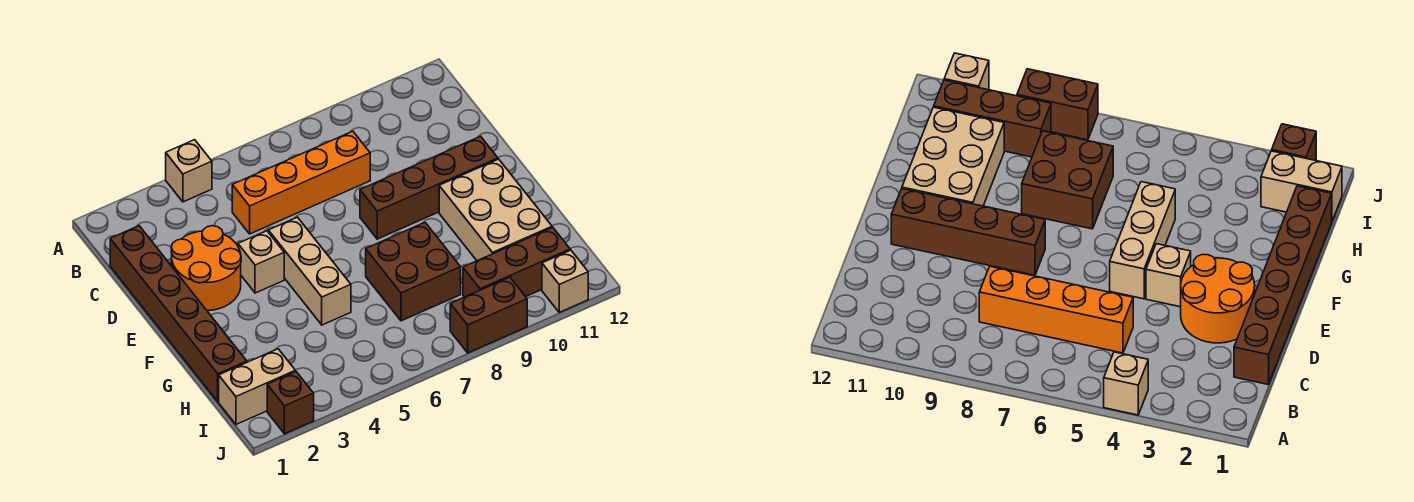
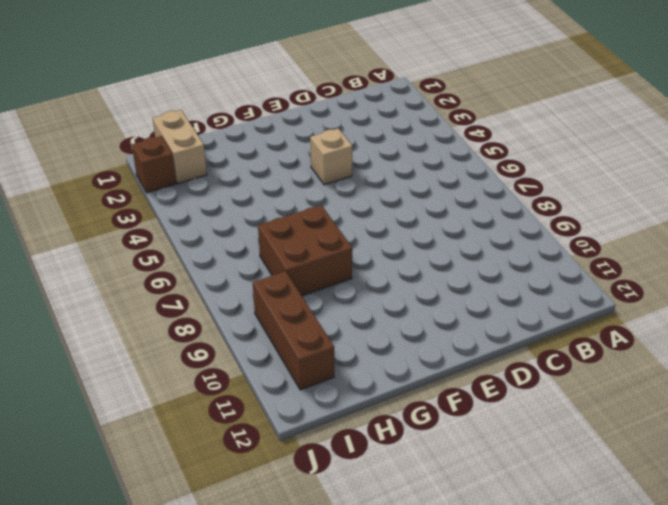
none -> tan 1x1 brick [166,140,212,202]
none -> brown 1x6 brick [110,226,247,402]
none -> orange 1x4 brick [232,131,370,234]

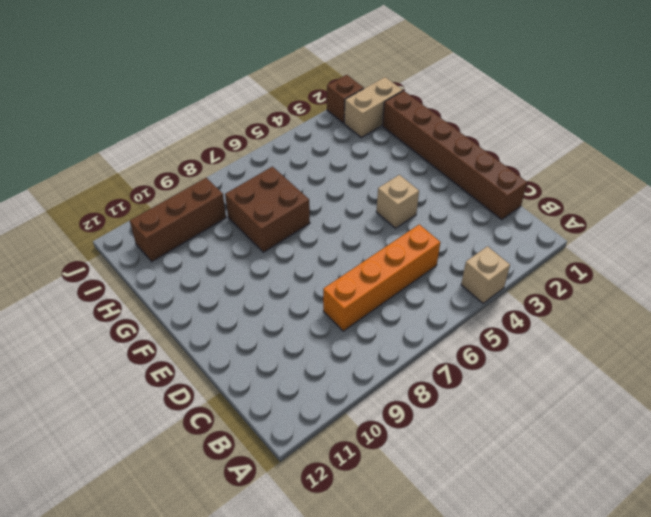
none -> orange 2x2 round brick [171,226,241,311]
none -> tan 1x3 brick [268,217,351,325]
none -> brown 1x4 brick [360,136,498,239]

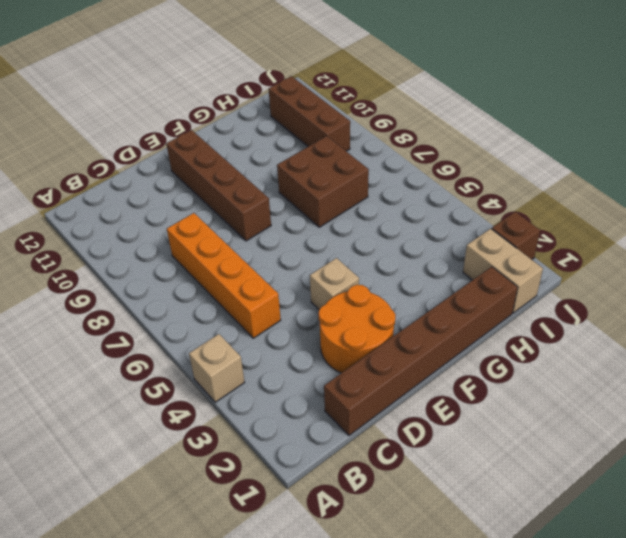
none -> tan 1x3 brick [268,217,351,325]
none -> tan 2x3 brick [439,159,552,261]
none -> brown 1x2 brick [450,277,527,353]

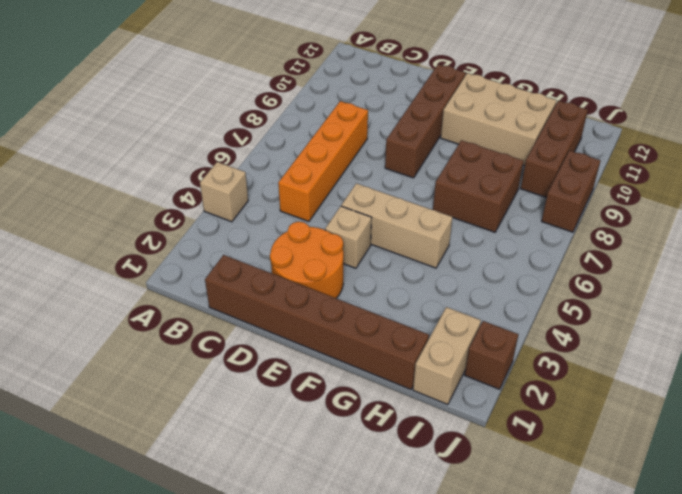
none -> tan 1x1 brick [542,250,588,312]

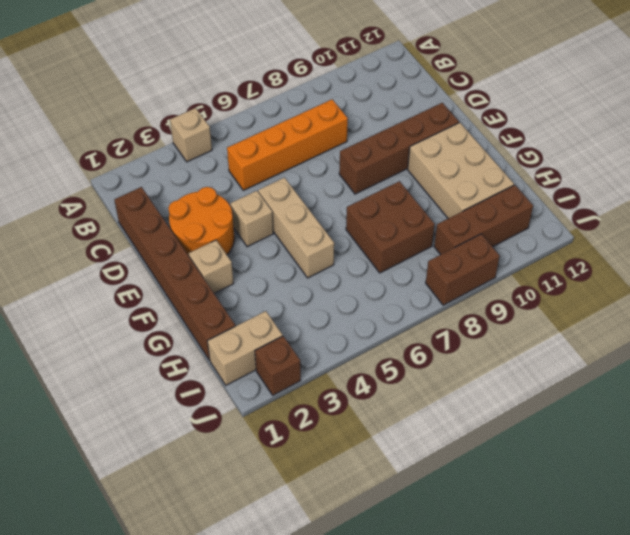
tan 1x1 brick [189,240,234,293] -> tan 1x1 brick moved to [542,250,588,312]

